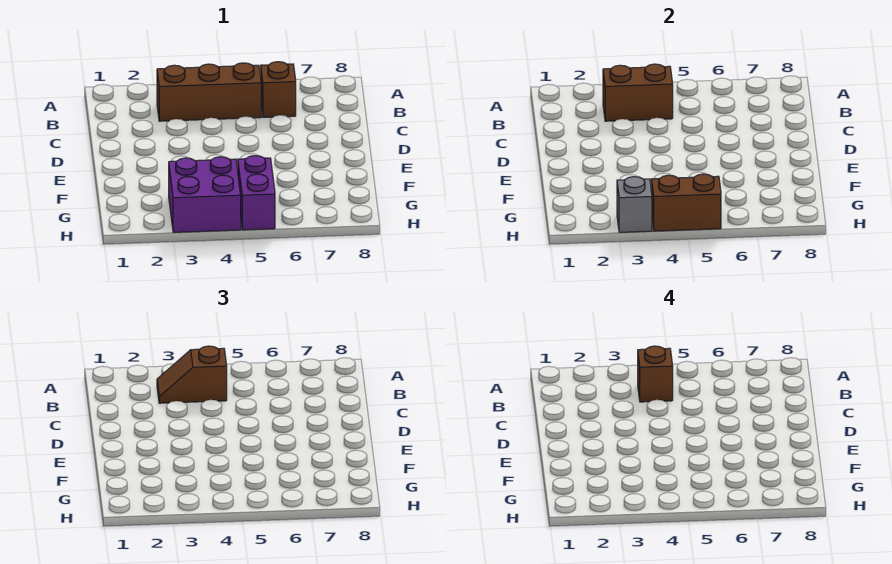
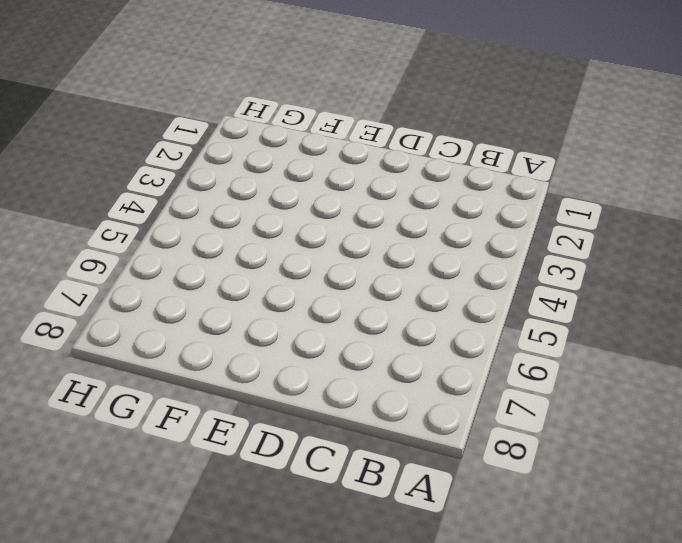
none -> brown 1x3 brick [157,63,261,121]
none -> brown 1x1 brick [261,62,296,117]

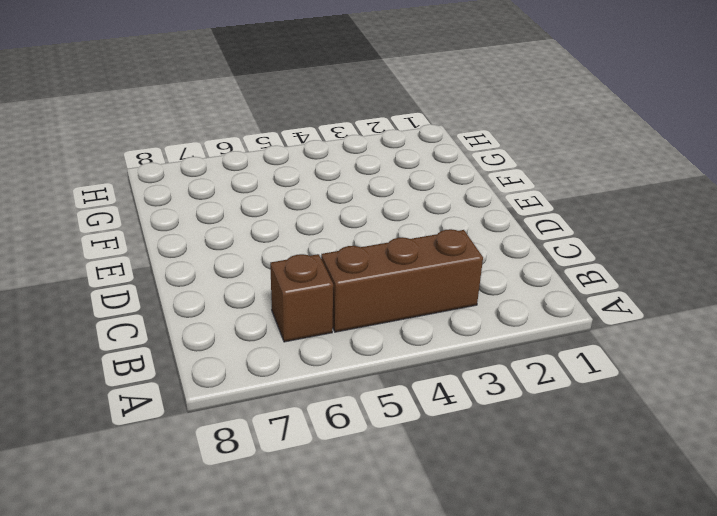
none -> purple 2x2 brick [169,157,241,232]
none -> purple 1x2 brick [238,156,275,230]

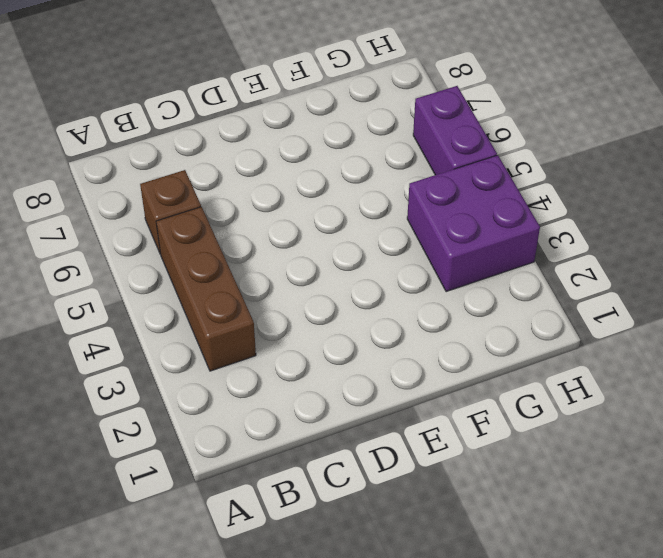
purple 1x2 brick [413,86,497,175] -> purple 1x2 brick turned to [238,156,275,230]
none -> brown 1x2 brick [603,64,673,121]
none -> grey 1x1 brick [617,177,652,232]

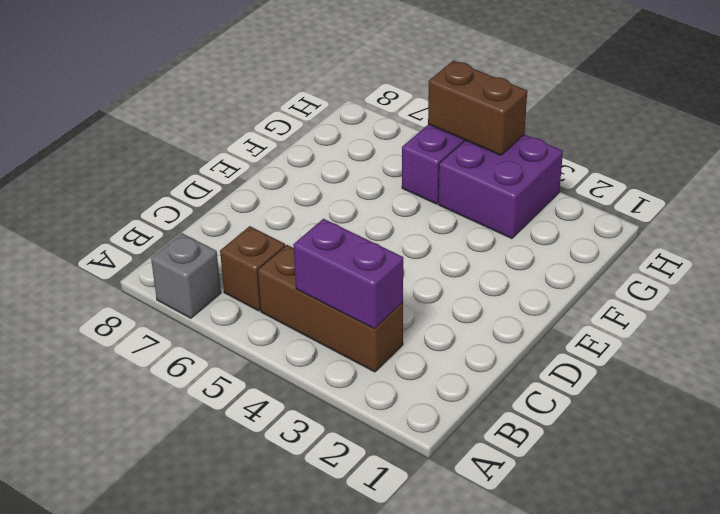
grey 1x1 brick [151,233,221,318] -> grey 1x1 brick moved to [617,177,652,232]
purple 1x2 brick [293,219,403,329] -> brown 1x2 brick [603,64,673,121]
none -> brown 1x2 slope [157,346,227,403]
none -> brown 1x1 brick [638,346,673,402]

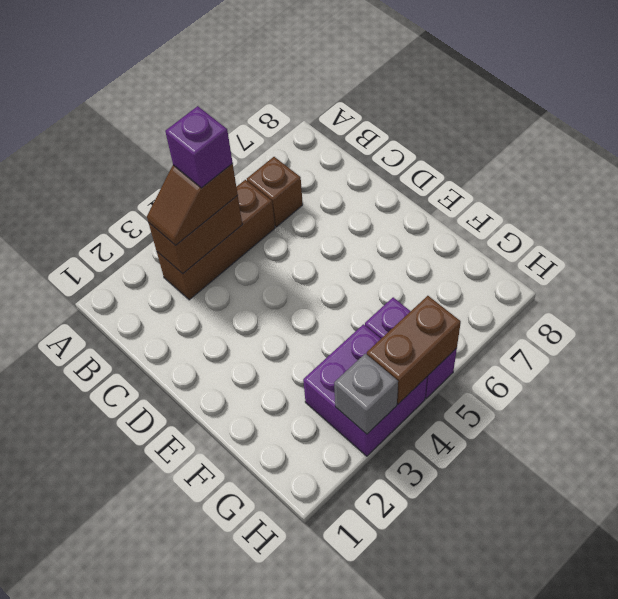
purple 1x1 brick [165,106,233,188] -> brown 1x1 brick [638,346,673,402]

